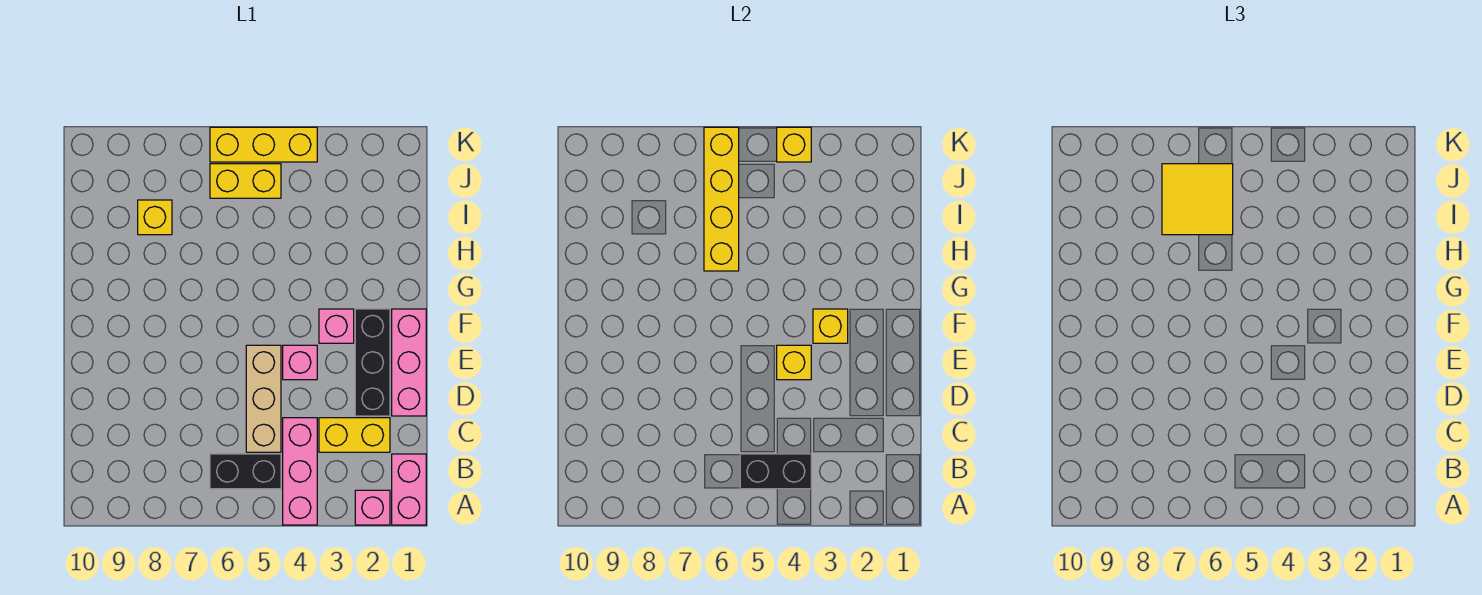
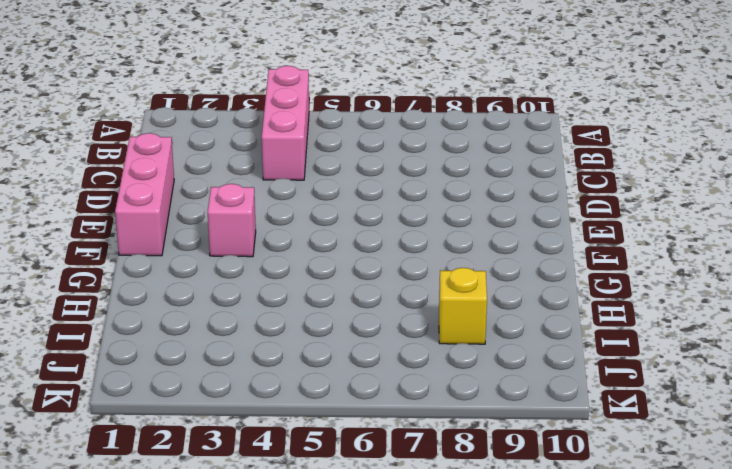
none -> pink 1x2 brick [392,454,426,525]
none -> pink 1x1 brick [355,490,390,525]
none -> black 1x2 brick [210,454,281,489]

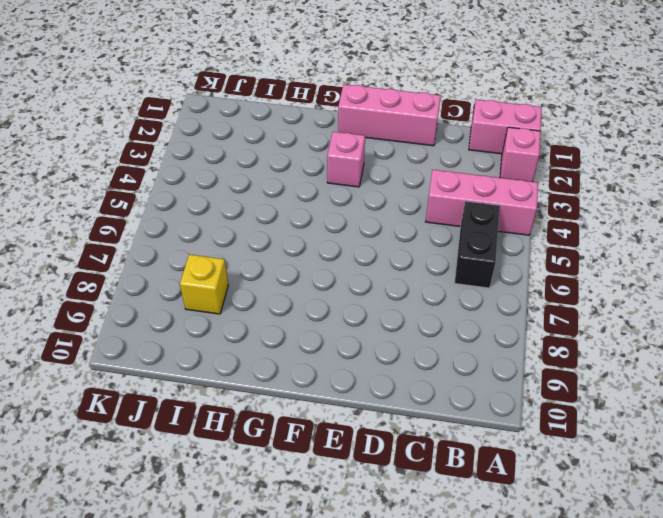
none -> yellow 1x2 brick [319,418,390,452]
none -> tan 1x3 brick [246,345,281,452]
none -> black 1x3 brick [355,309,390,416]

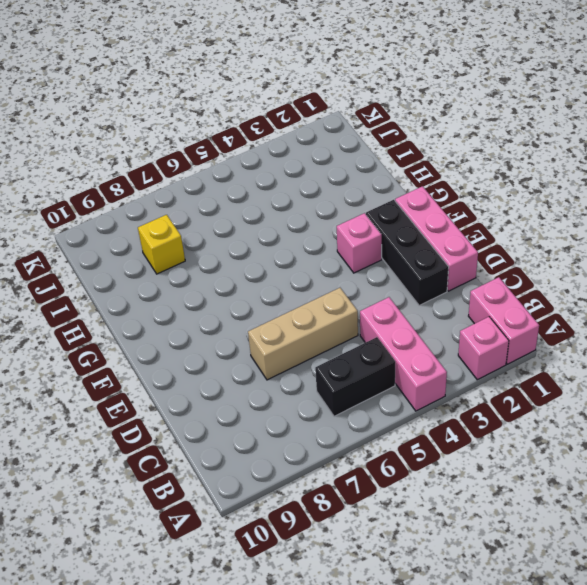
tan 1x3 brick [248,288,358,380] -> tan 1x3 brick turned to [246,345,281,452]
none -> yellow 1x2 brick [319,418,390,452]
none -> pink 1x1 brick [283,345,317,380]
none -> yellow 1x2 brick [210,164,281,198]

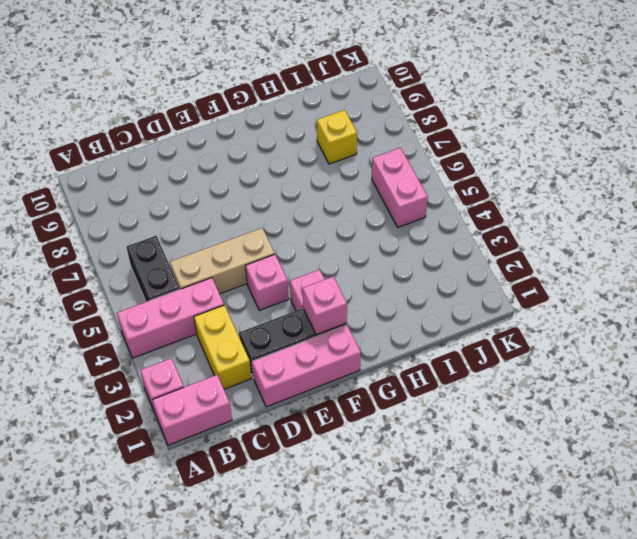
pink 1x1 brick [303,276,347,335] -> none
pink 1x2 brick [372,148,428,227] -> yellow 1x2 brick [210,164,281,198]
none -> yellow 1x3 brick [210,127,317,162]
none -> black 1x2 brick [740,454,811,489]
none -> yellow 1x1 brick [777,345,811,380]

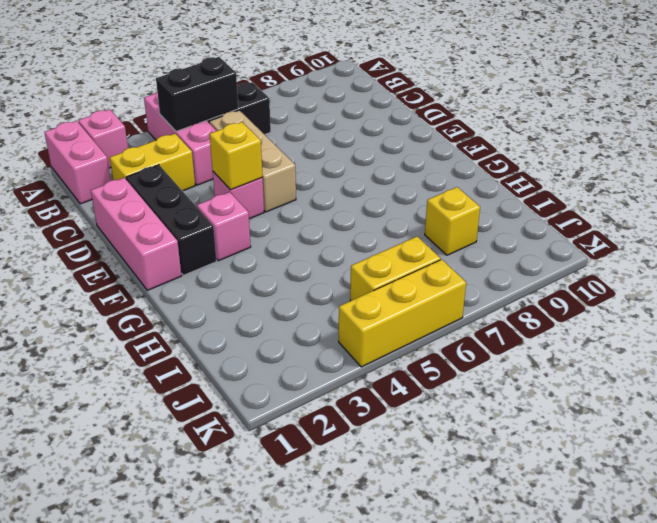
none -> yellow 1x1 brick [813,309,848,343]
none -> yellow 1x4 brick [704,127,739,271]
none -> yellow 1x1 brick [777,127,811,162]

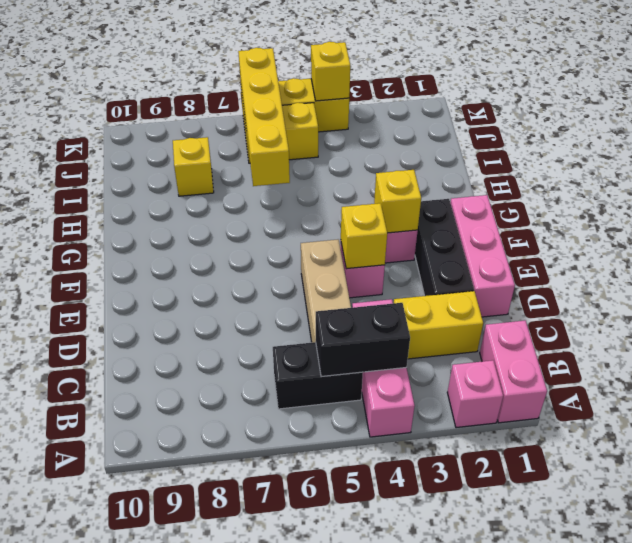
none -> yellow 2x2 tile [1162,164,1233,235]

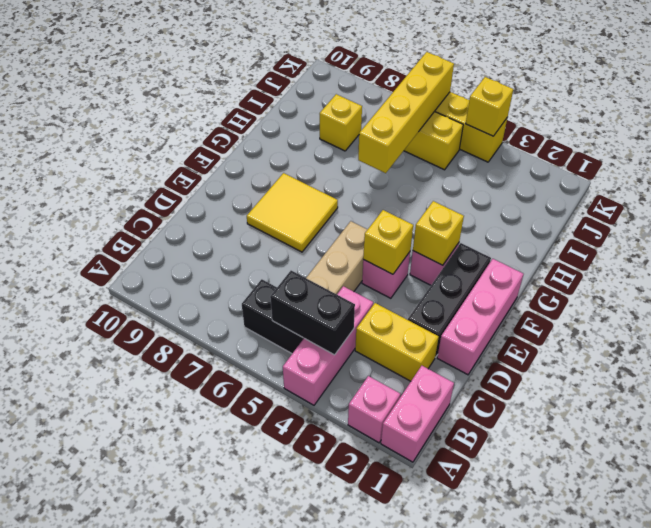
yellow 2x2 tile [247,173,338,252] -> yellow 2x2 tile moved to [1162,164,1233,235]

